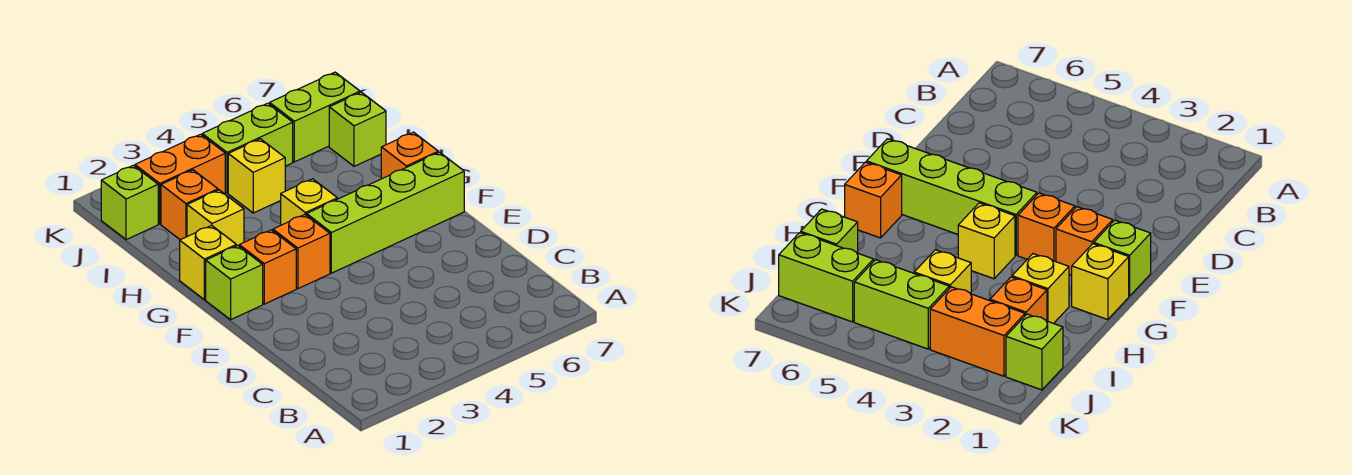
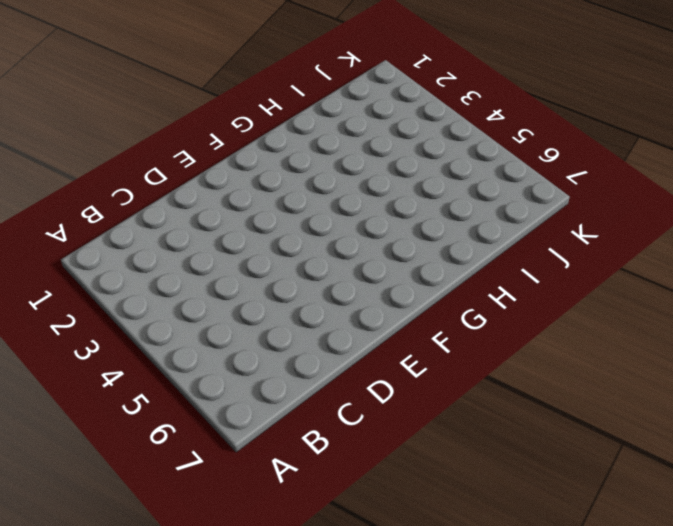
none -> lime 1x1 brick [206,245,263,320]
none -> orange 1x1 brick [239,230,296,304]
none -> orange 1x1 brick [273,215,330,289]

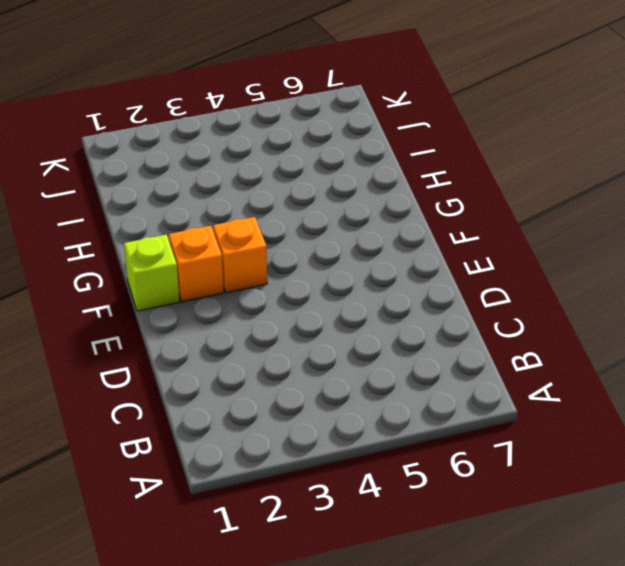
none -> lime 1x4 brick [307,152,464,273]
none -> yellow 1x1 brick [180,225,236,300]
none -> yellow 1x1 brick [281,179,337,225]

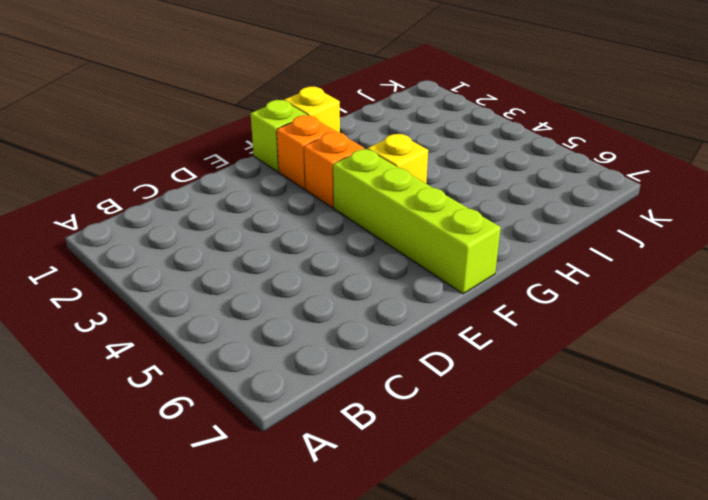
none -> orange 1x1 brick [381,132,438,179]
none -> yellow 1x1 brick [187,190,244,246]
none -> orange 1x1 brick [161,170,218,240]

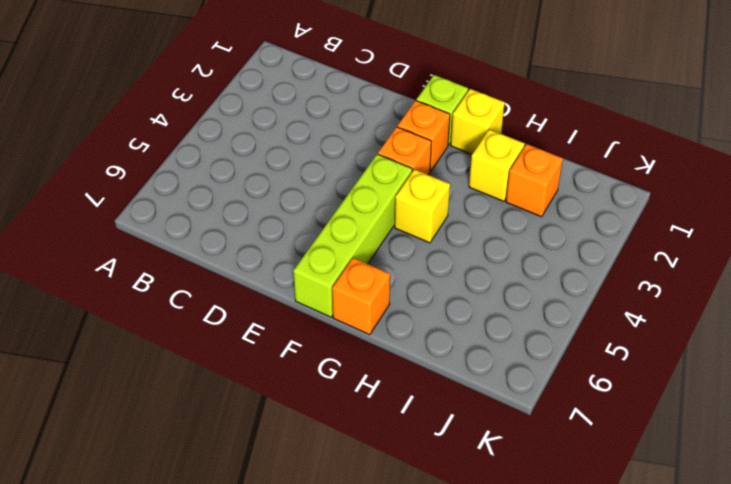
none -> yellow 1x1 brick [228,139,285,213]
none -> lime 1x1 brick [329,92,386,166]
none -> lime 1x1 brick [101,165,158,240]

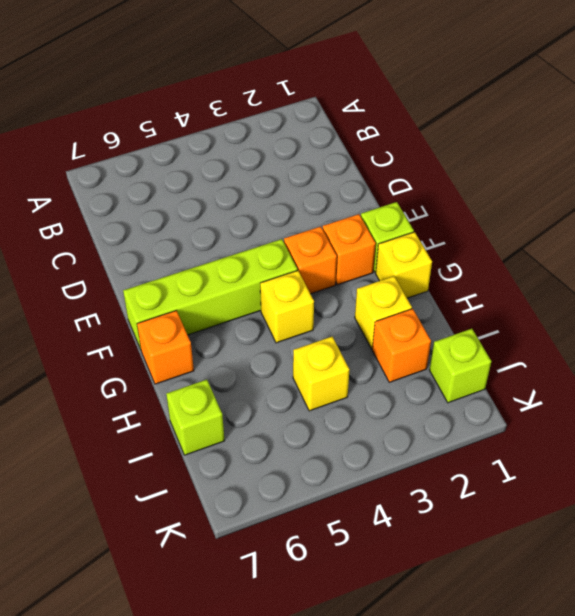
none -> orange 1x2 brick [135,134,225,224]
none -> lime 1x2 brick [202,103,293,193]
none -> lime 1x2 brick [270,72,360,162]

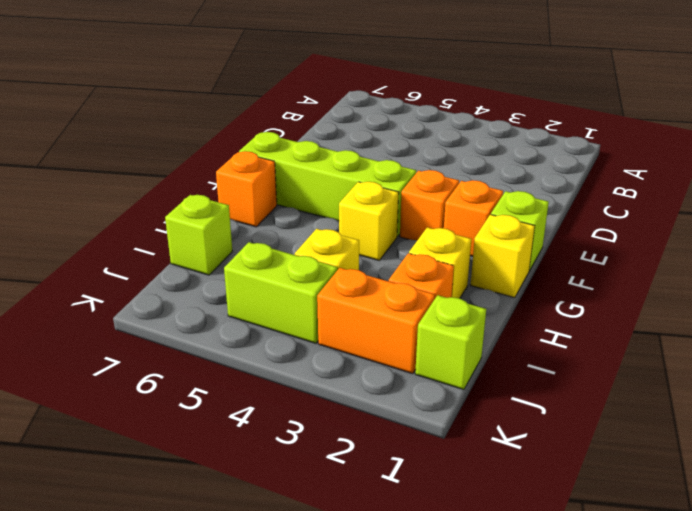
none -> lime 1x2 brick [270,72,360,162]

